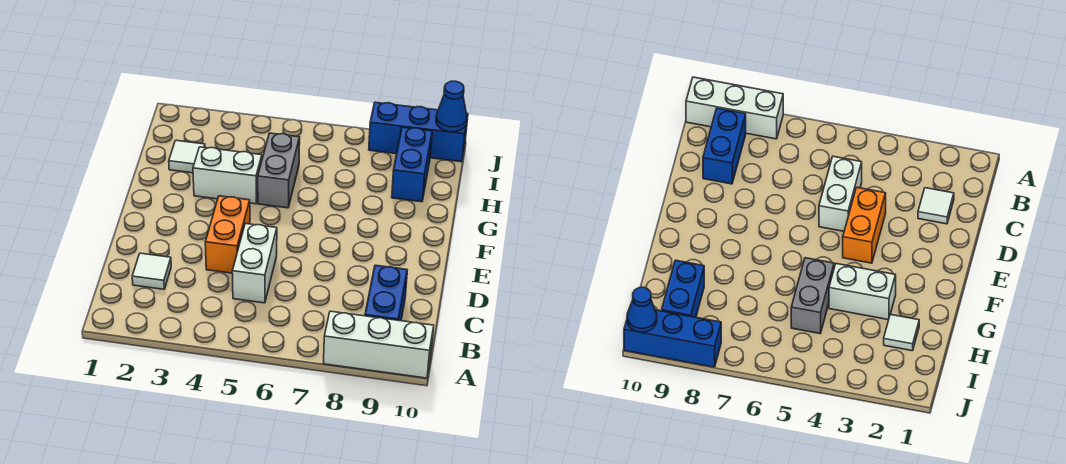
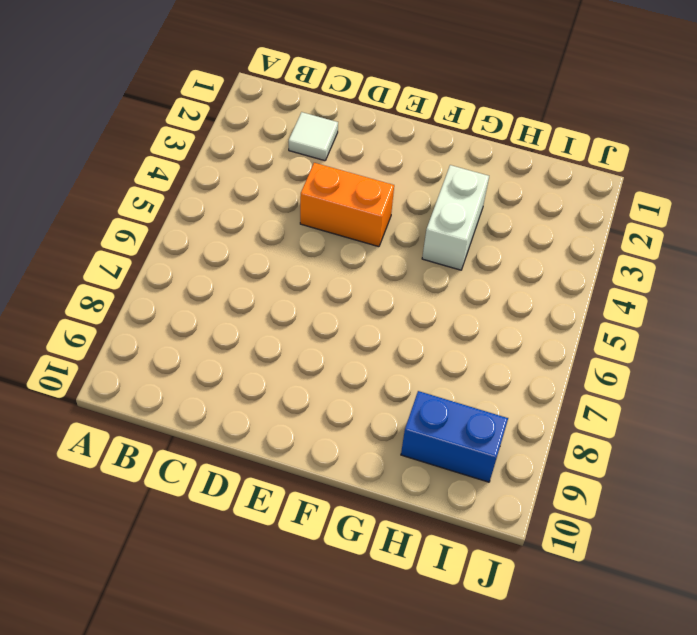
none -> white 1x3 brick [323,311,434,378]
none -> blue 1x2 brick [365,265,407,321]

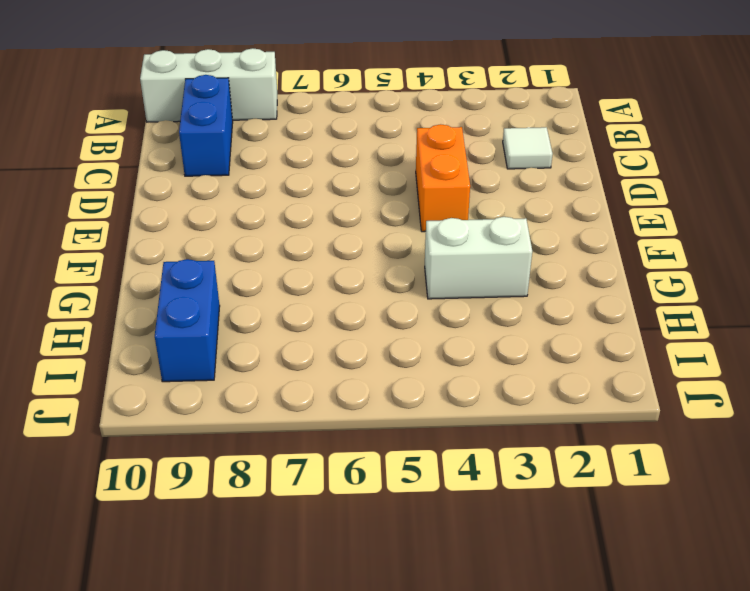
none -> white 1x2 brick [232,223,277,303]
none -> grey 1x2 brick [258,133,300,208]

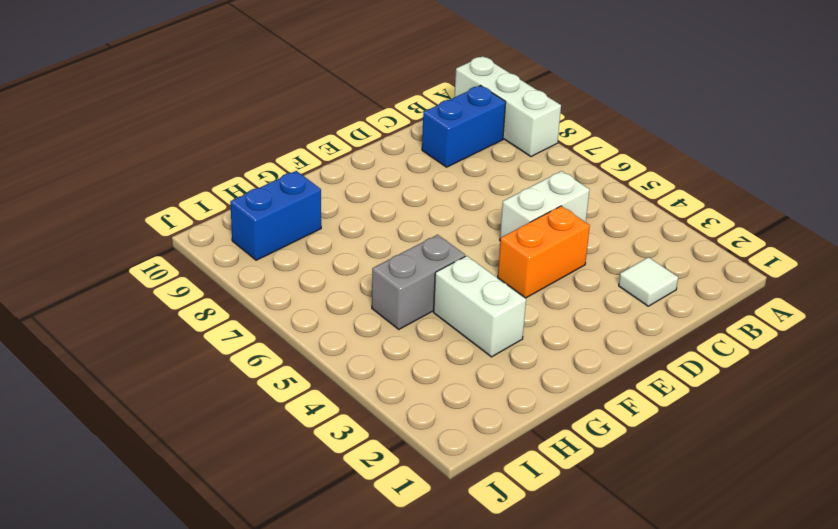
none -> white 1x1 tile [169,140,205,173]
none -> blue 1x3 brick [369,102,468,162]

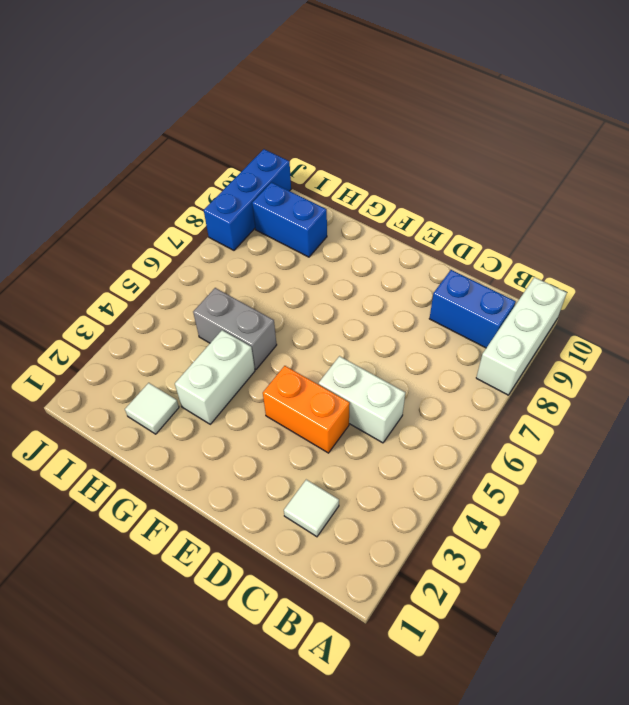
none -> blue 1x1 cone [436,81,467,132]

